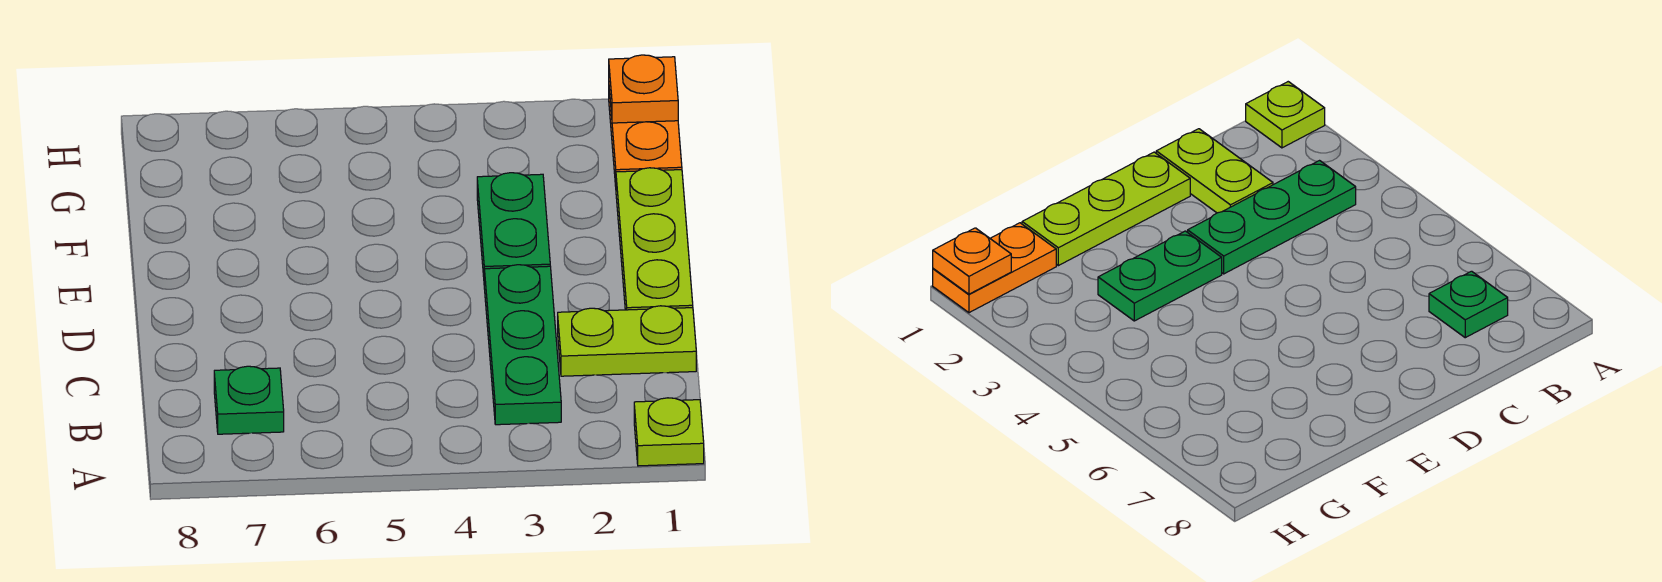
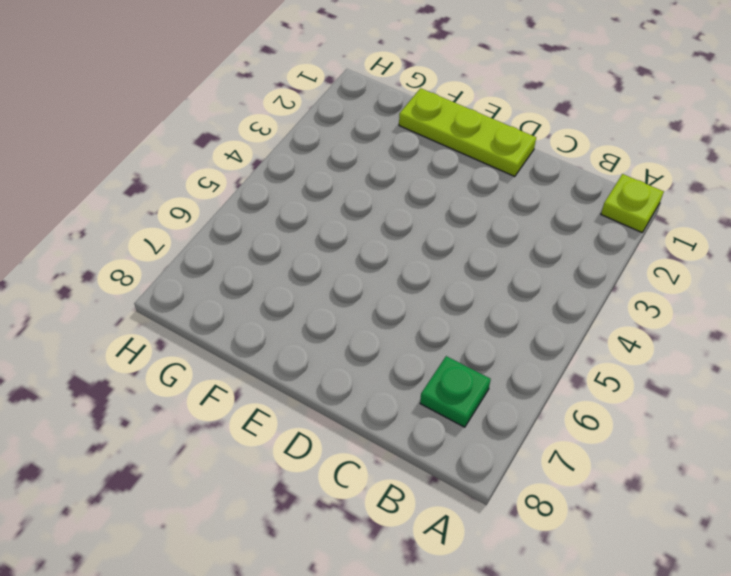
none -> green 1x3 plate [484,265,561,425]
none -> lime 1x2 plate [558,306,696,376]

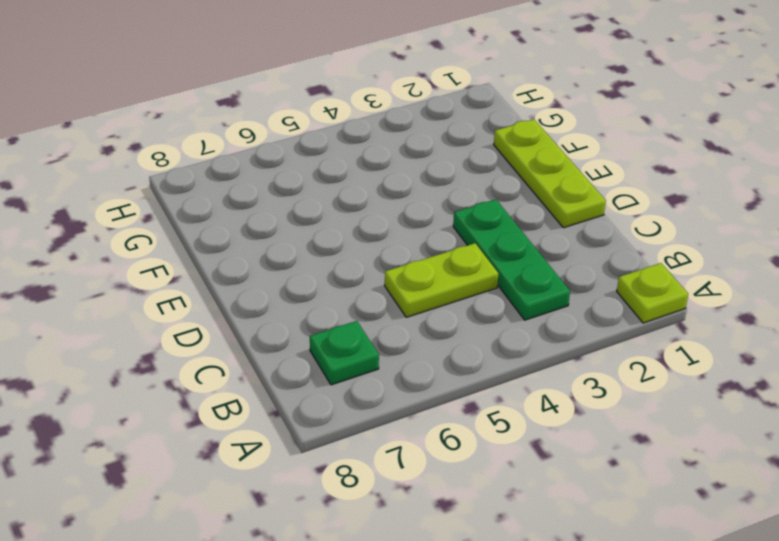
lime 1x2 plate [385,243,498,317] -> lime 1x2 plate moved to [558,306,696,376]
none -> green 1x2 plate [477,173,550,277]
none -> orange 1x2 plate [609,90,682,186]

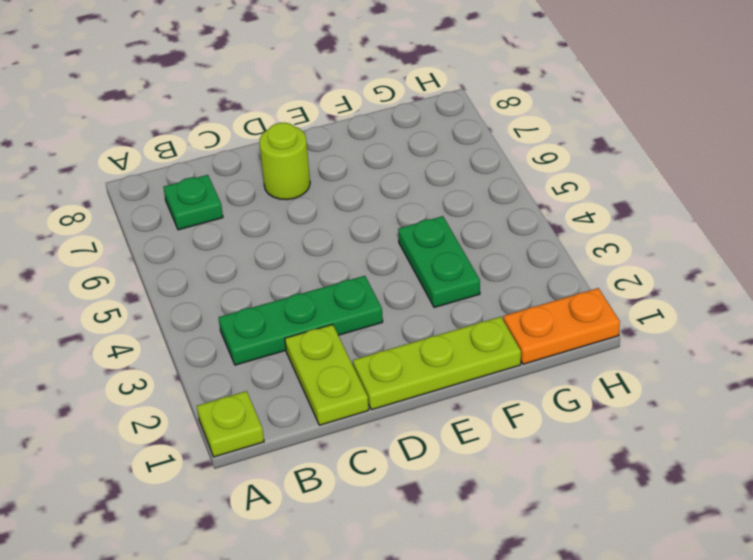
lime 1x1 round brick [259,123,310,200] -> none
green 1x2 plate [398,216,480,308] -> green 1x2 plate turned to [477,173,550,277]
none -> orange 1x1 plate [609,55,678,123]

